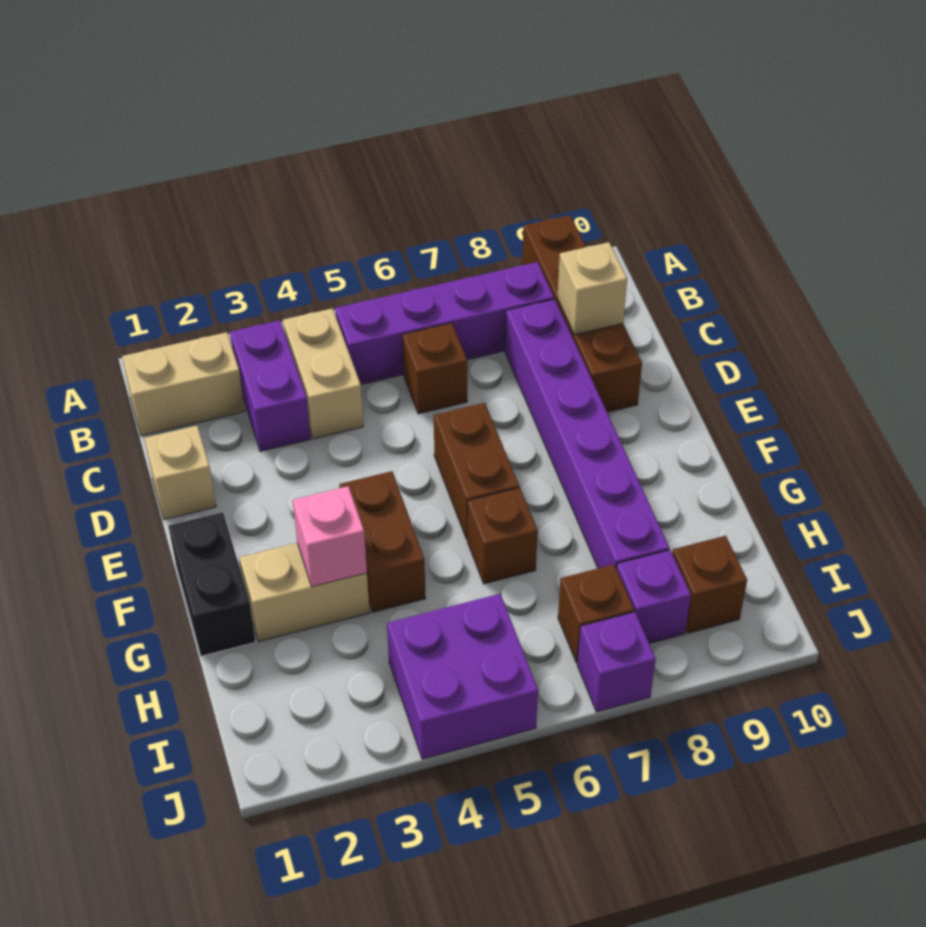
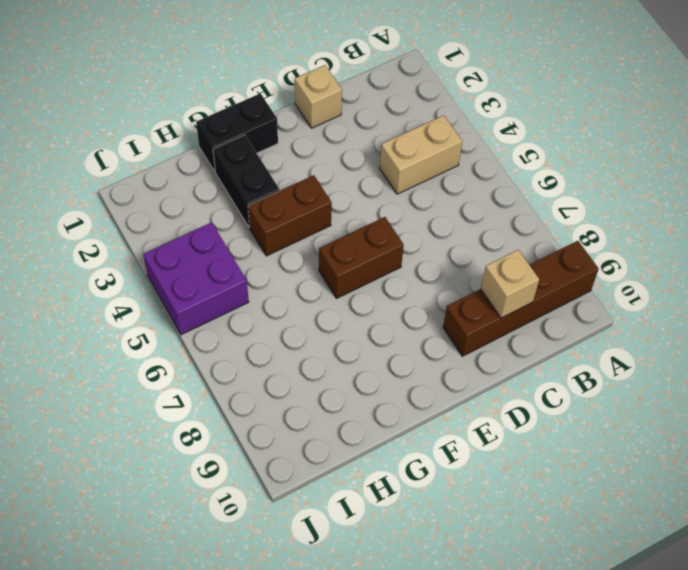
black 1x2 brick [213,135,280,227] -> tan 1x2 brick [239,543,369,641]
none -> tan 1x2 brick [122,332,245,436]
none -> purple 1x2 brick [230,320,311,452]
none -> purple 1x4 brick [335,262,554,385]

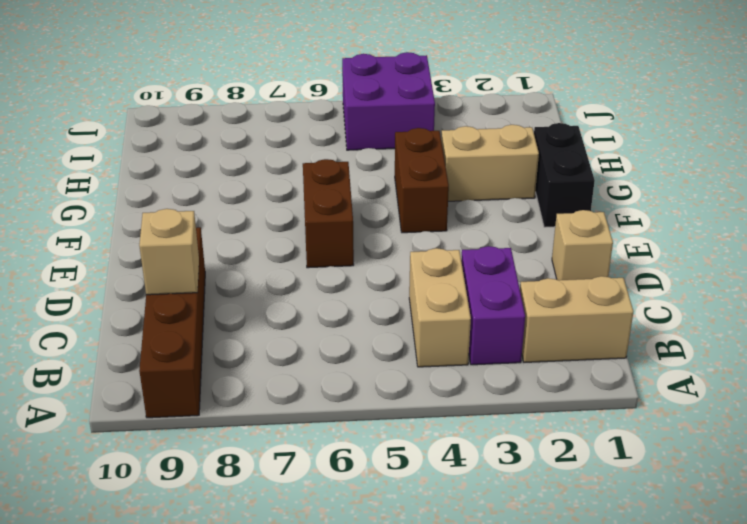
none -> purple 1x4 brick [335,262,554,385]
none -> brown 1x1 brick [402,323,467,414]
none -> purple 1x6 brick [505,299,669,569]

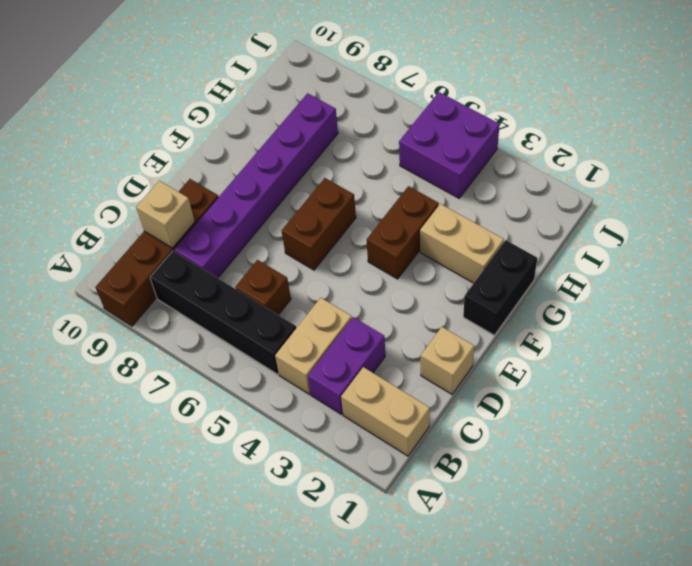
black 1x4 brick [150,251,296,374] -> purple 1x4 brick [335,262,554,385]
none -> brown 1x1 brick [467,488,538,584]
none -> brown 1x1 brick [558,565,634,663]
none -> purple 1x1 brick [617,550,691,644]

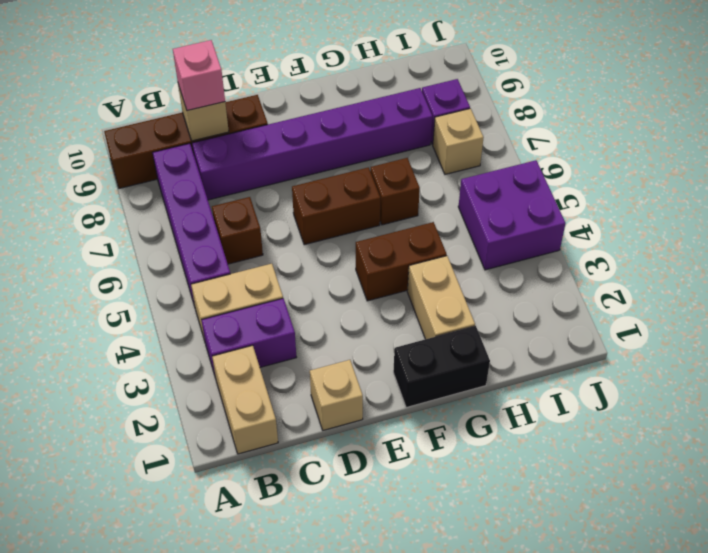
pink 1x1 brick [173,40,225,111] -> pink 1x1 brick moved to [293,486,367,587]
tan 1x1 brick [433,108,484,174] -> brown 1x1 brick [558,565,634,663]
none -> brown 1x1 brick [673,536,747,633]
none -> purple 1x1 brick [577,612,656,712]

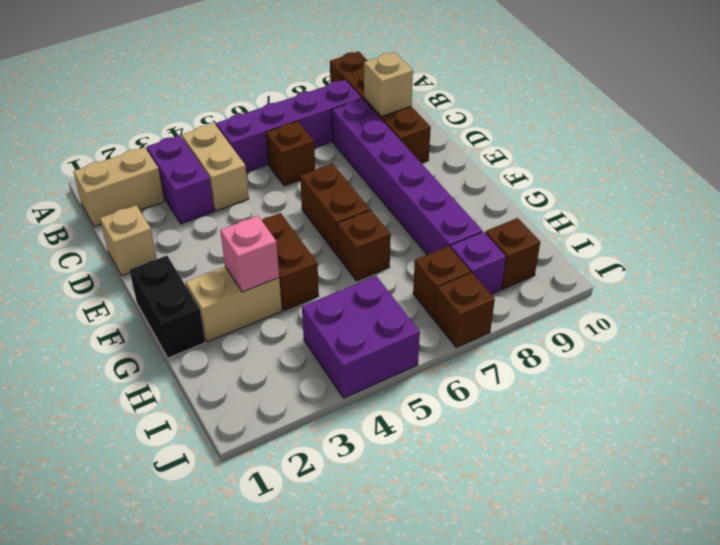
brown 1x1 brick [435,273,495,348] -> purple 1x1 brick [577,612,656,712]

